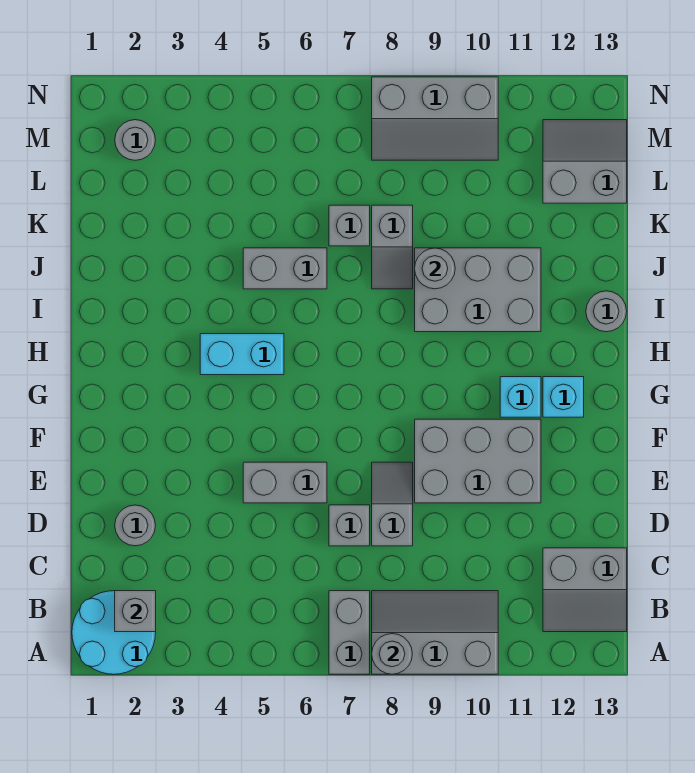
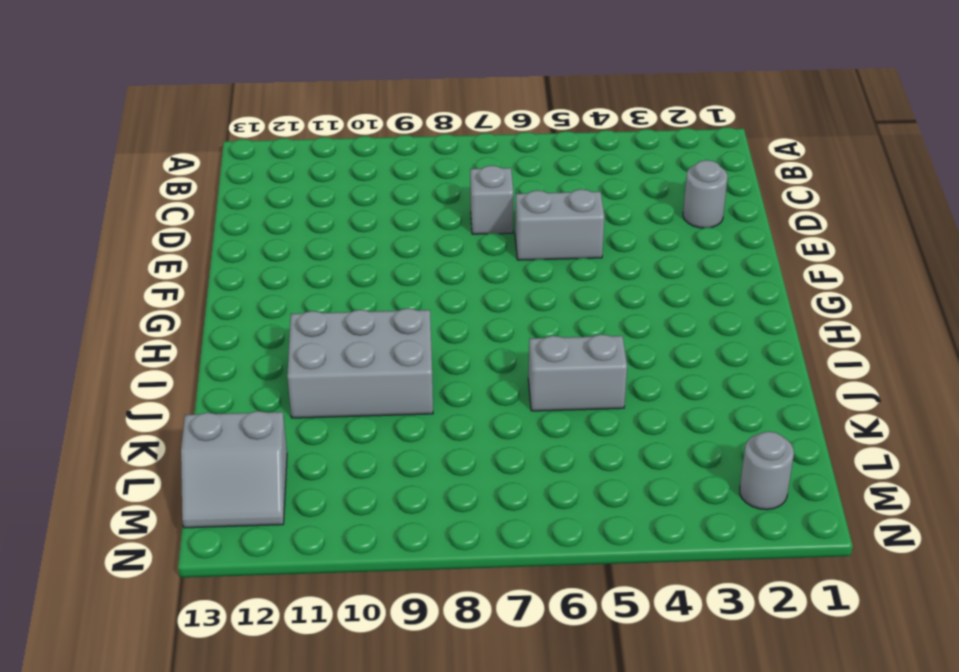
none -> cyan 2x2 round brick [72,591,156,674]
none -> grey 1x2 brick [329,591,370,674]
none -> grey 2x3 slope [372,591,498,674]

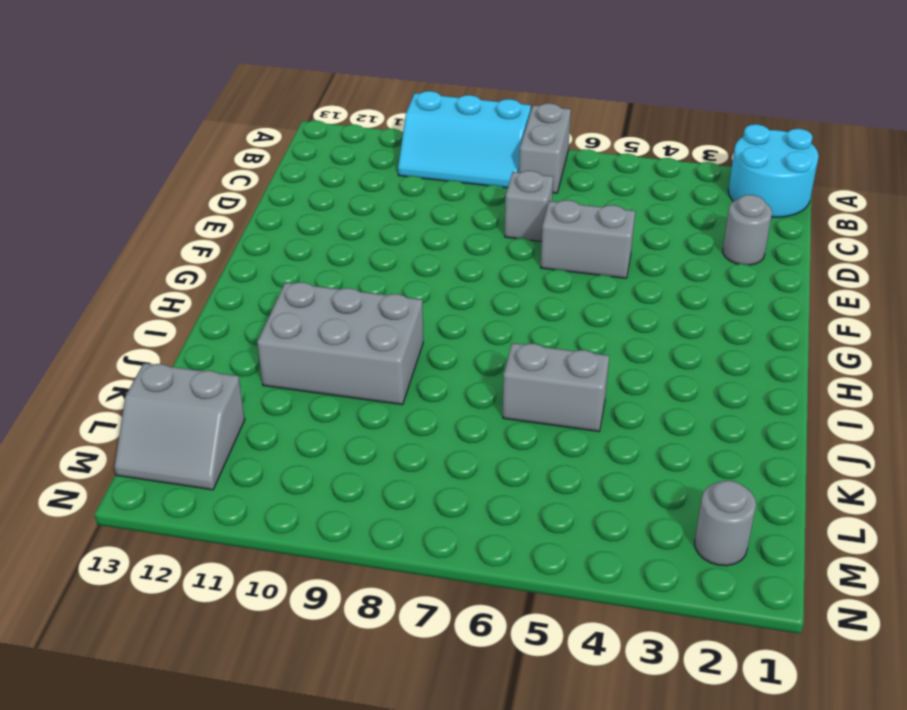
cyan 2x3 slope [398,91,531,188] -> grey 2x3 slope [372,591,498,674]
none -> grey 2x2 slope [543,548,627,632]
none -> grey 1x2 slope [372,462,413,546]
none -> grey 2x3 brick [415,419,541,503]

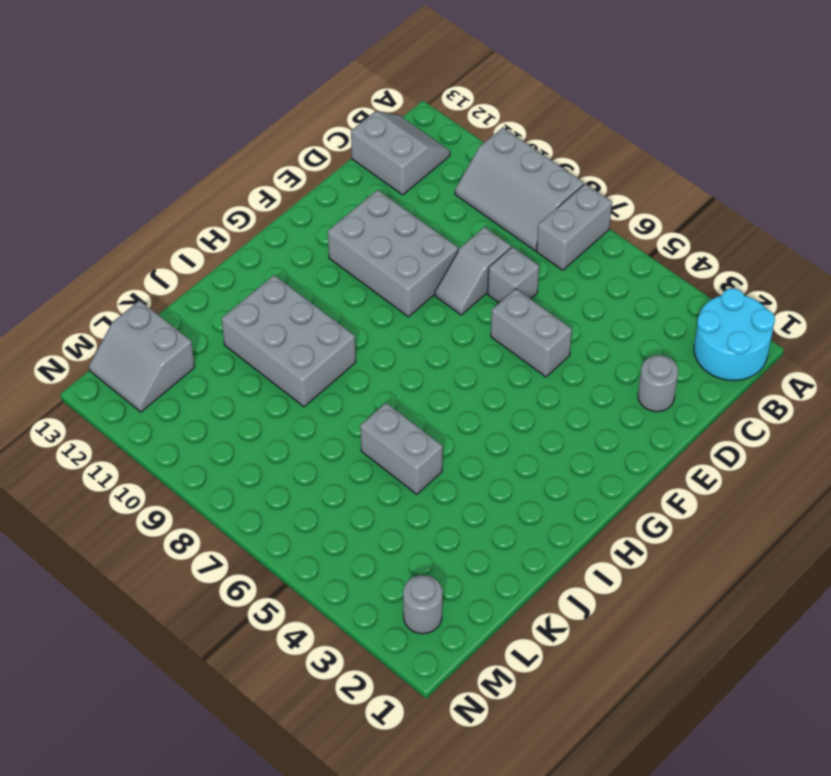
none -> cyan 1x1 brick [500,377,541,417]
none -> cyan 1x1 brick [543,377,584,417]
none -> cyan 1x2 brick [200,334,284,375]

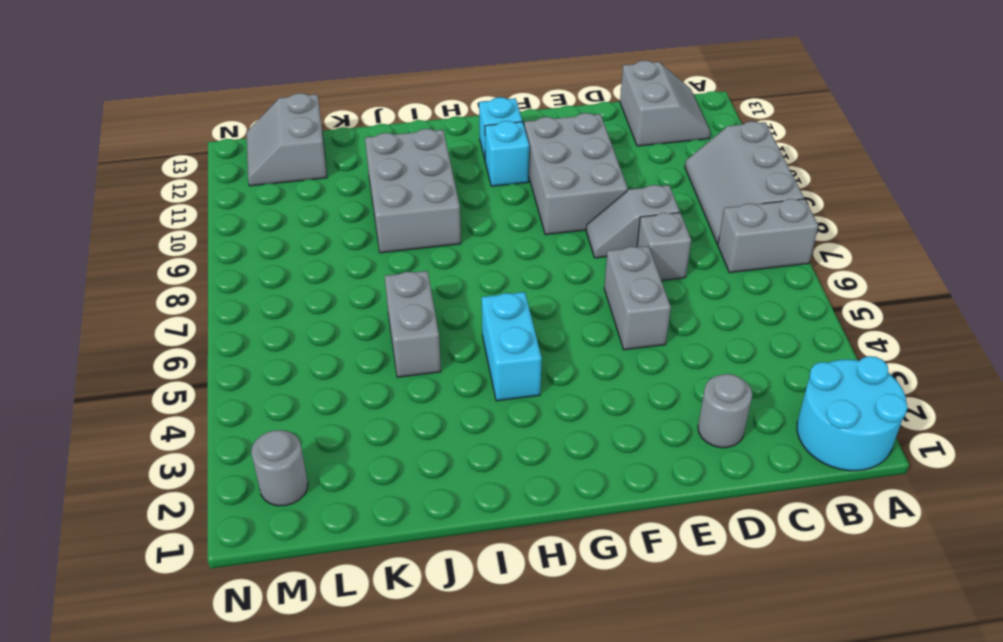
none -> grey 1x1 round brick [586,291,627,332]
none -> grey 1x2 slope [372,205,413,289]
none -> grey 1x1 brick [329,205,370,246]

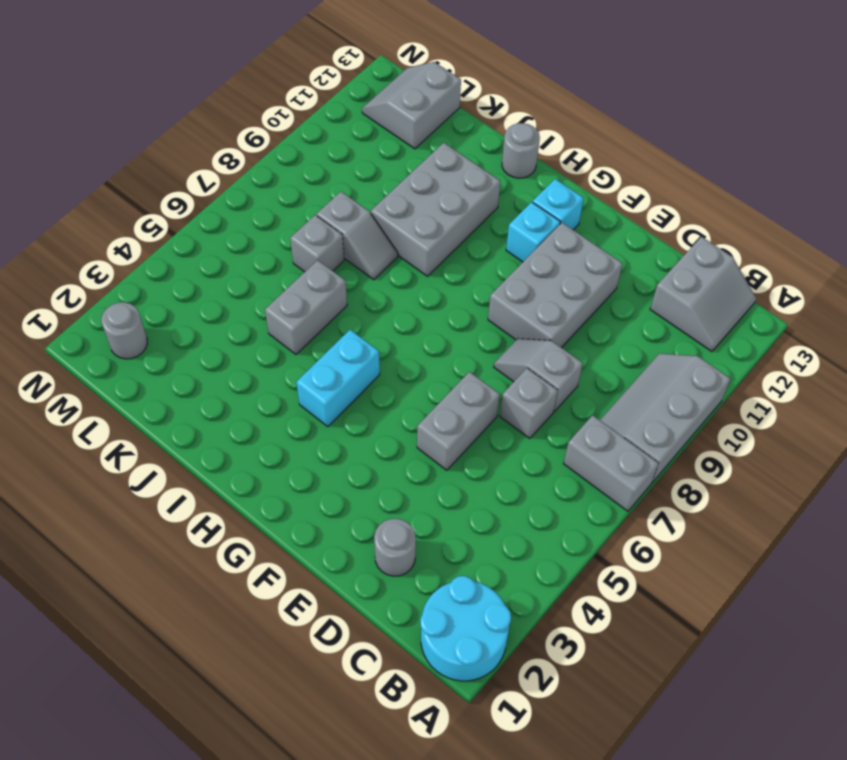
none -> grey 2x3 slope [372,77,498,160]
none -> grey 1x1 round brick [372,634,412,674]
none -> grey 1x1 brick [115,591,156,632]

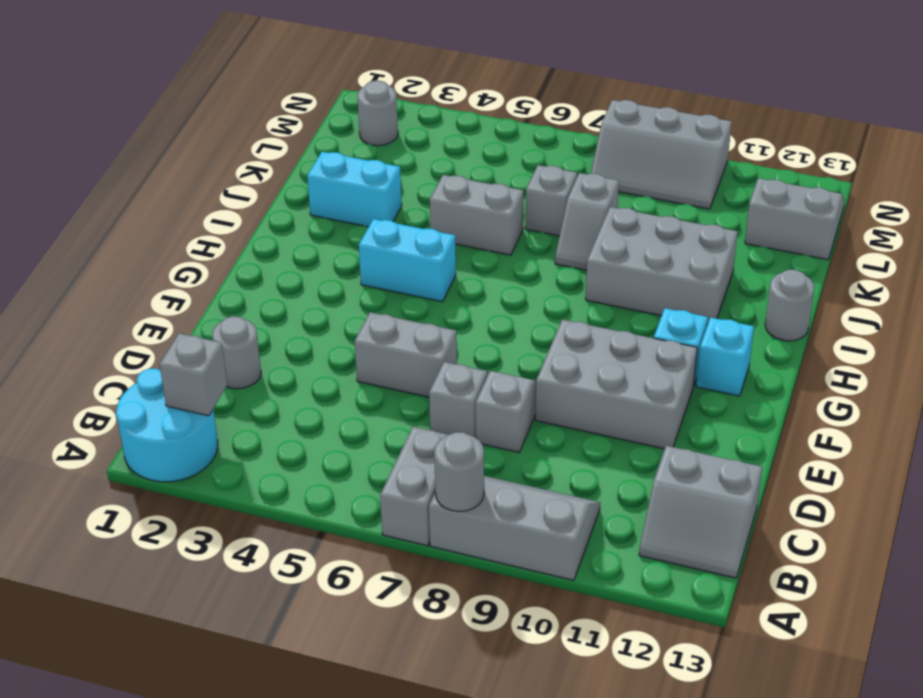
cyan 1x2 brick [307,152,402,227] -> none
none -> grey 1x1 round brick [415,248,455,289]

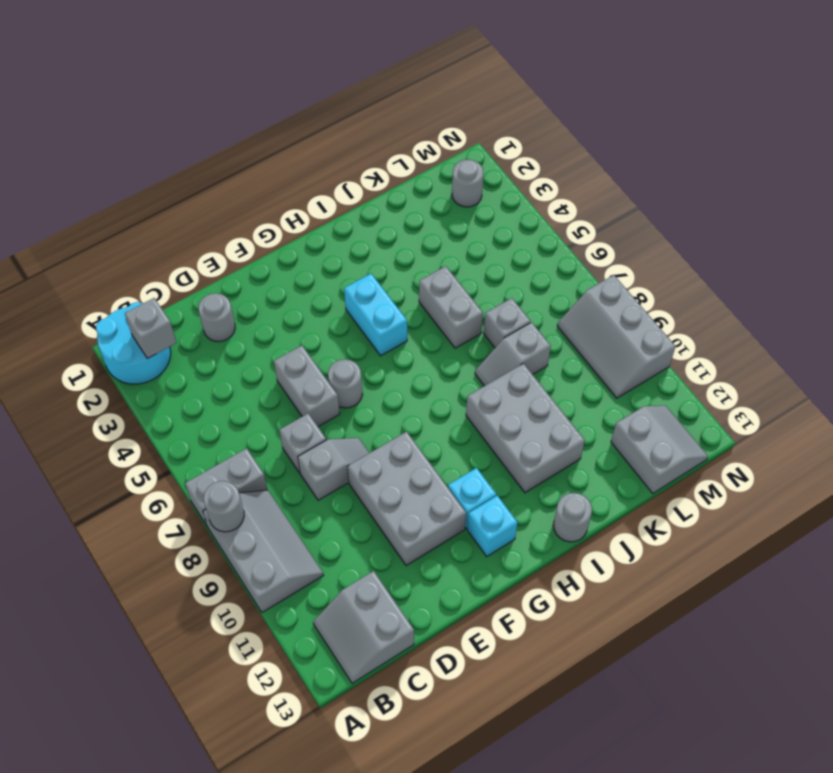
grey 1x1 round brick [328,359,362,408] -> grey 1x1 round brick moved to [415,248,455,289]

